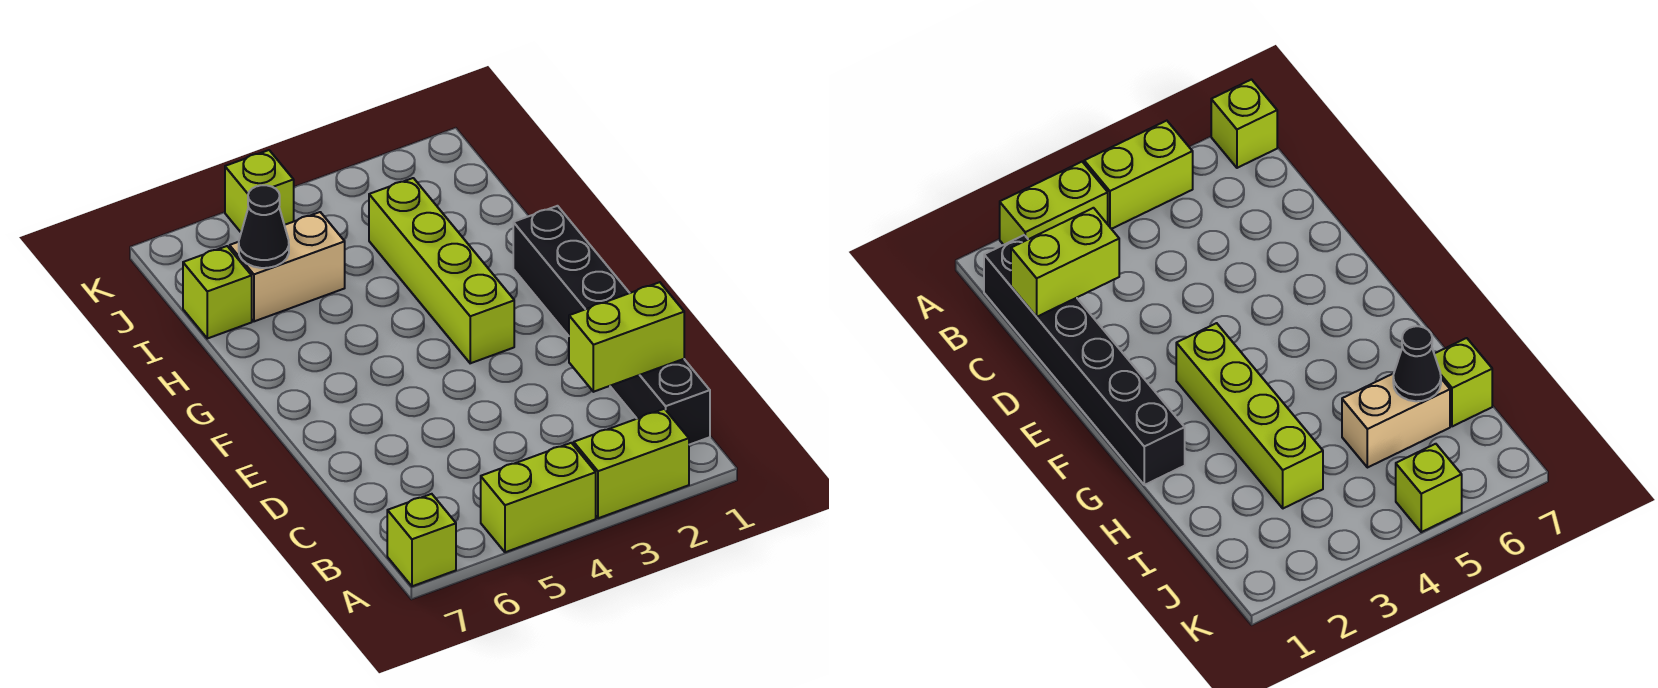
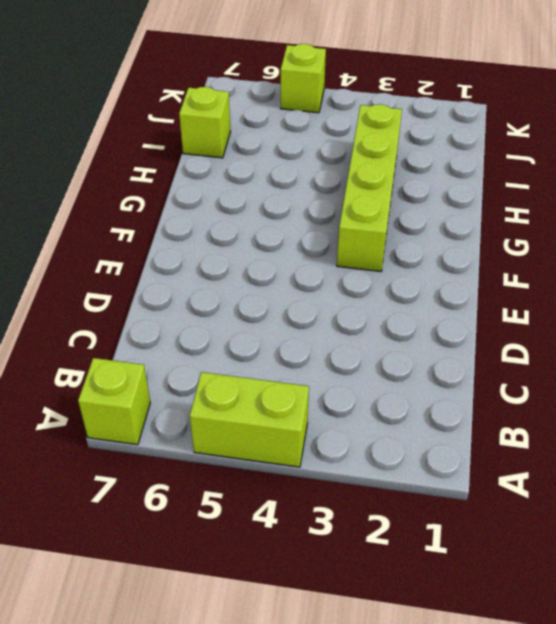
none -> lime 1x2 brick [574,409,689,518]
none -> black 1x6 brick [513,206,710,445]

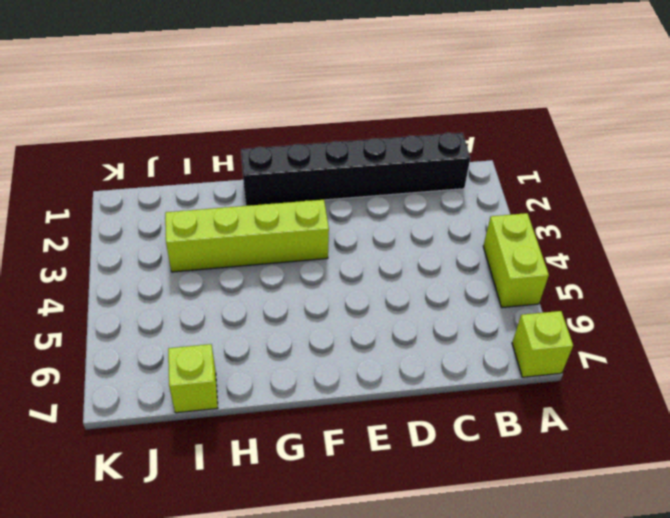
none -> lime 1x2 brick [574,409,689,518]
none -> tan 1x2 brick [230,212,345,321]

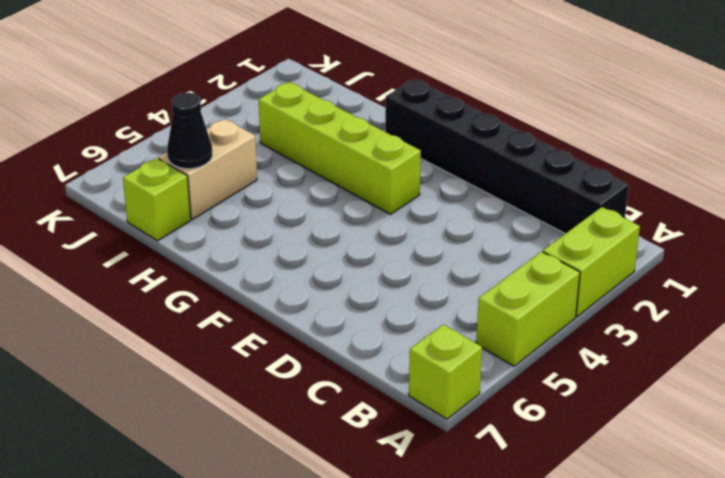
none -> lime 1x1 brick [225,150,294,232]
none -> lime 1x2 brick [569,282,684,392]

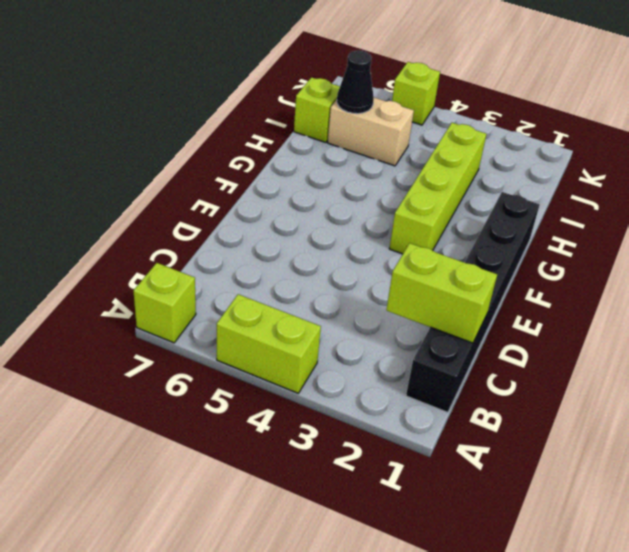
none -> lime 1x2 brick [574,409,689,518]

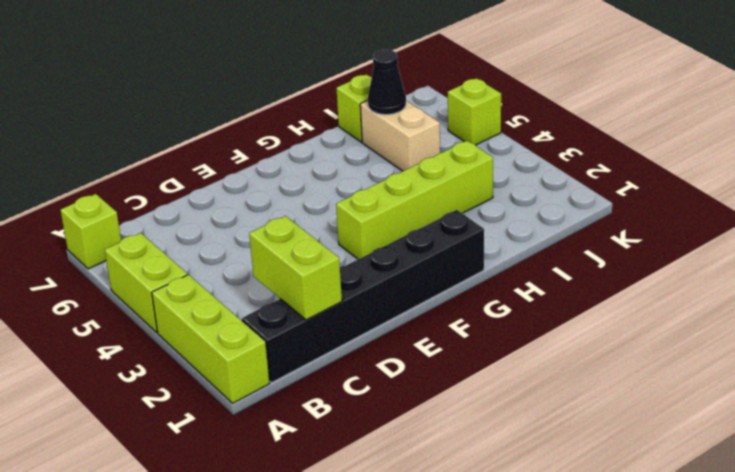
lime 1x3 brick [152,275,270,403] -> lime 1x2 brick [574,409,689,518]

